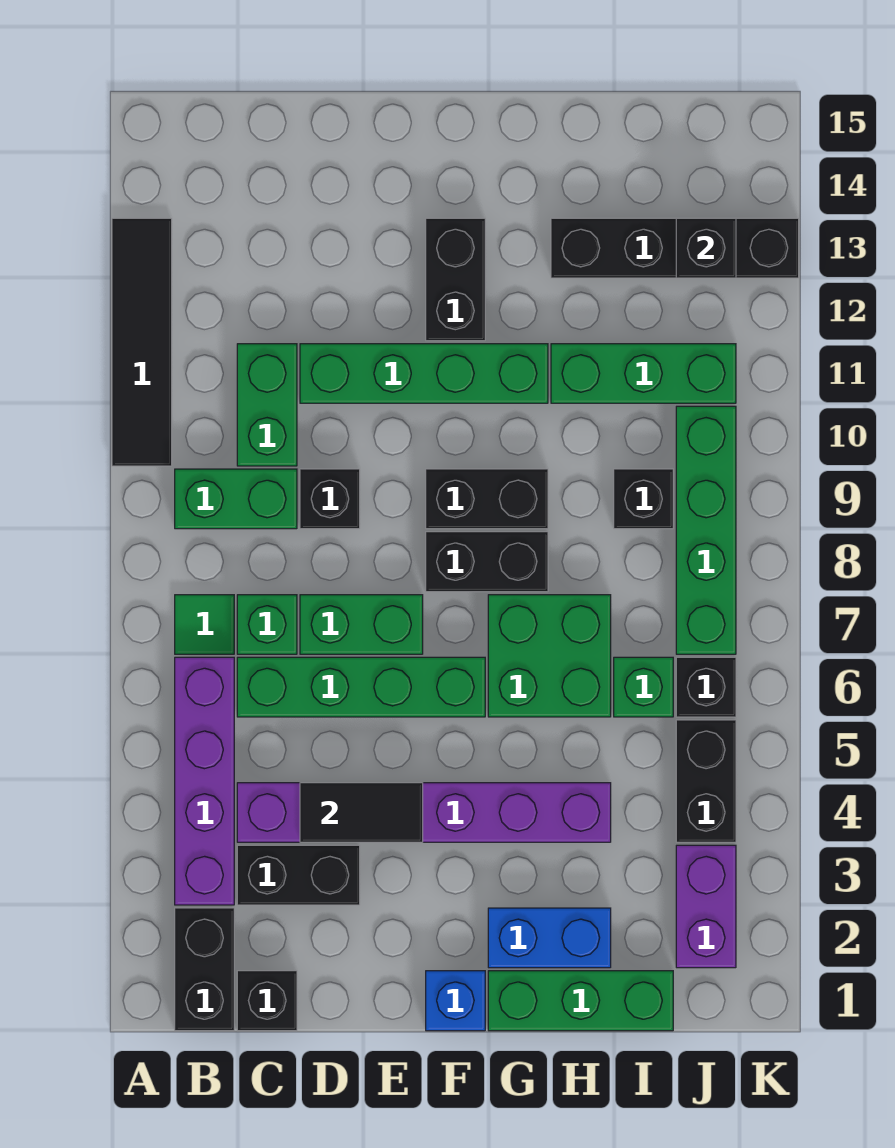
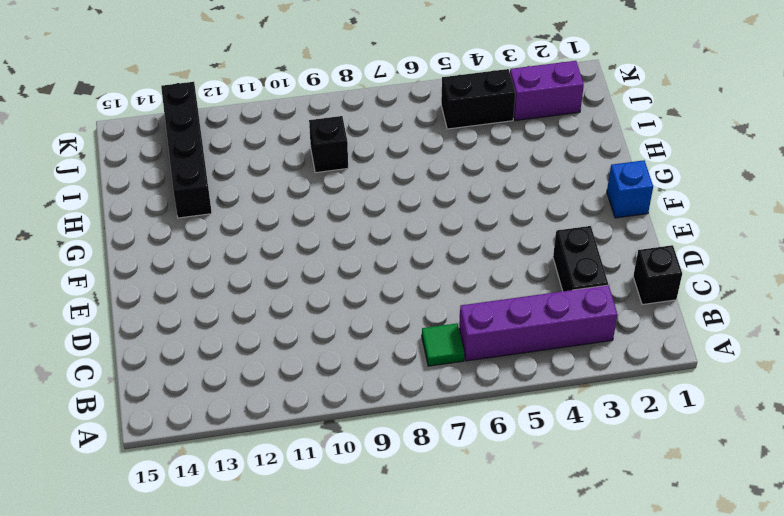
none -> black 1x4 tile [112,218,172,466]
none -> black 1x2 brick [175,908,234,1031]
none -> green 1x2 brick [175,469,297,529]
none -> purple 1x6 brick [237,783,611,842]

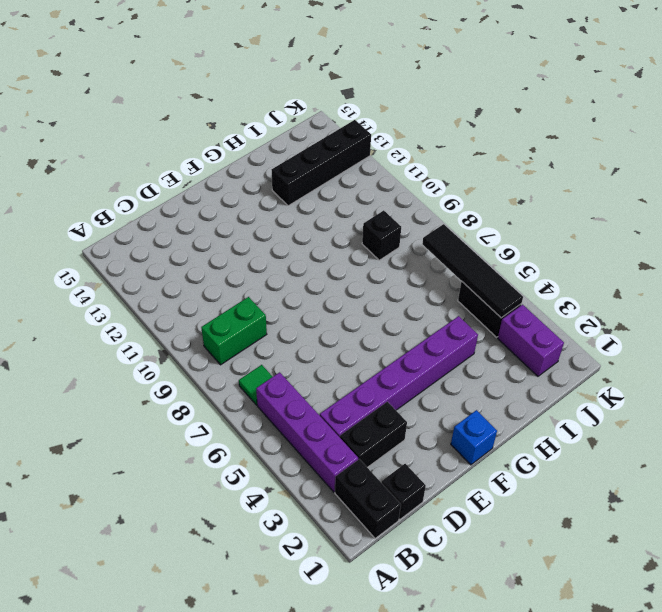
black 1x4 tile [422,224,523,318] -> black 1x4 tile moved to [112,218,172,466]
none -> green 1x4 brick [237,657,485,717]
none -> green 1x1 brick [237,595,297,654]
none -> green 1x2 brick [237,344,297,466]
none -> green 1x2 brick [300,595,423,654]

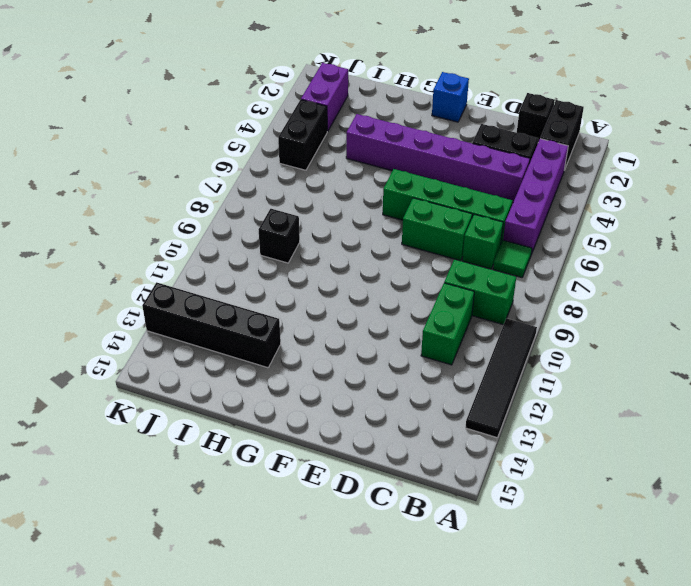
none -> black 1x1 brick [300,469,360,529]
none -> green 1x4 brick [300,344,548,403]
none -> black 1x2 brick [426,532,548,592]
none -> black 1x2 brick [426,469,548,529]

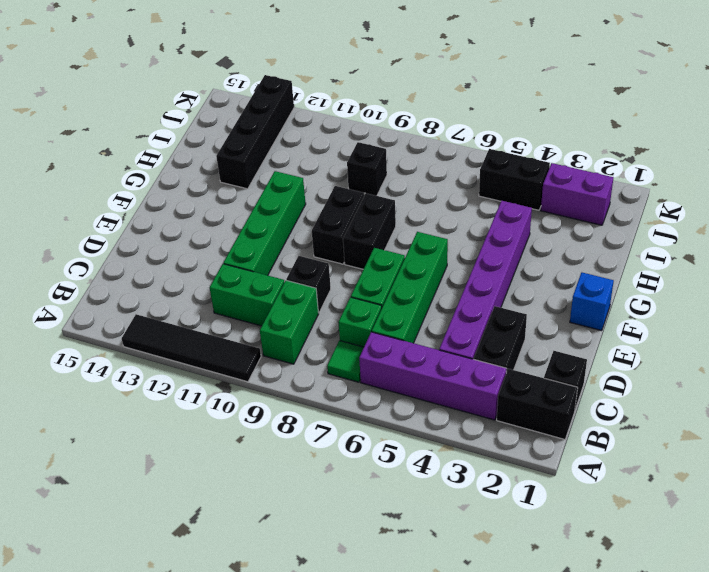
none -> black 1x2 brick [426,218,485,341]
none -> green 1x3 brick [488,971,673,1031]
none -> blue 1x2 brick [488,908,611,968]
none -> green 2x2 brick [488,595,611,717]

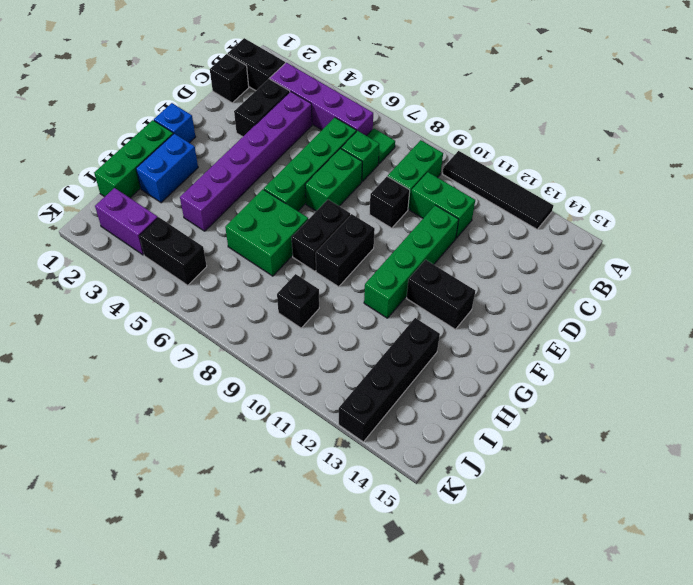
none -> green 1x3 brick [551,344,736,403]
none -> green 1x1 brick [614,657,673,717]
none -> black 1x1 brick [676,657,736,717]
none -> green 1x4 brick [676,406,736,654]

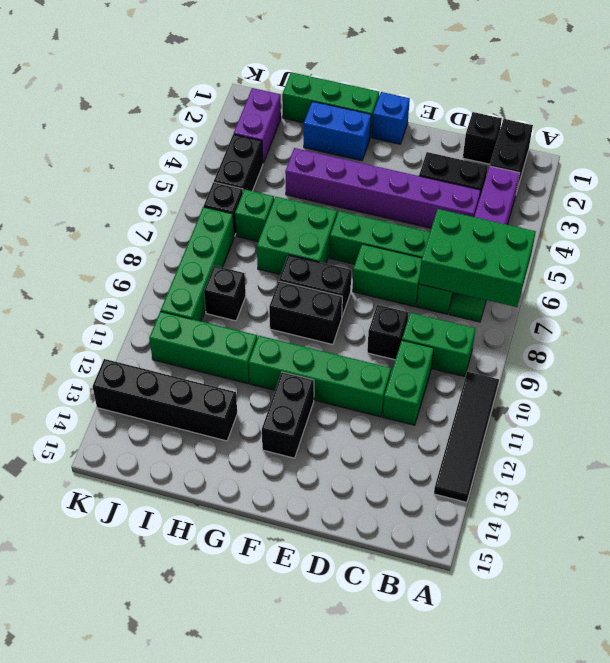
green 2x3 brick [419,209,536,307] -> none
none -> black 1x2 tile [300,783,423,842]
none -> black 1x1 brick [676,218,736,278]

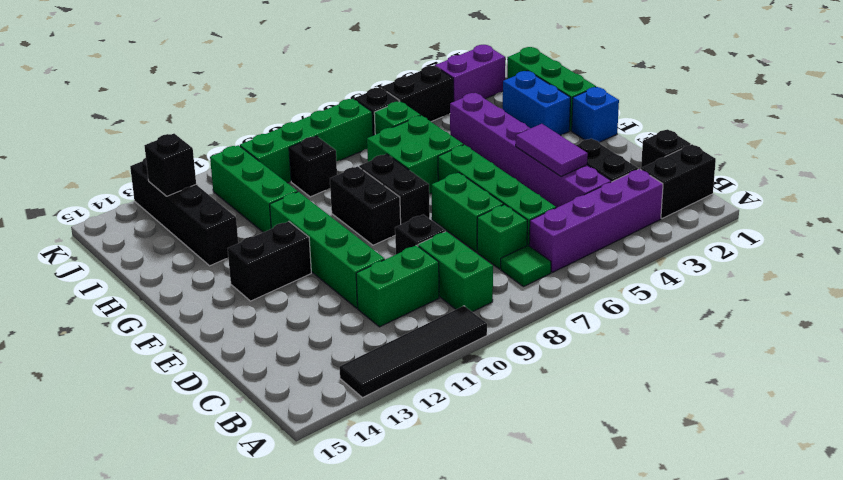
purple 1x2 tile [516,124,588,177] -> black 1x2 tile [300,783,423,842]

